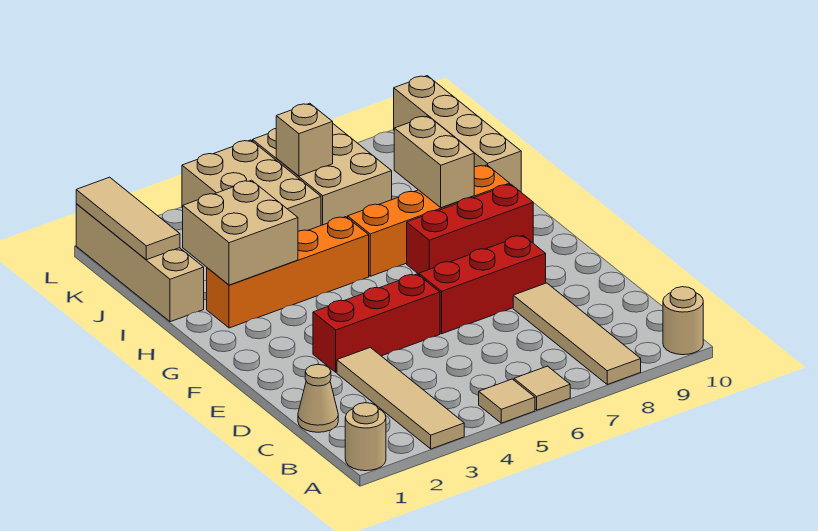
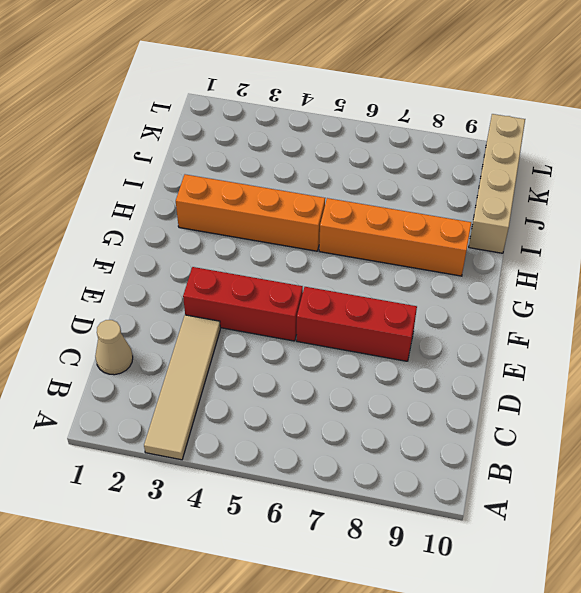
none -> tan 1x1 round brick [345,403,386,471]
none -> tan 1x1 tile [479,379,535,423]
none -> tan 1x1 tile [514,366,570,410]

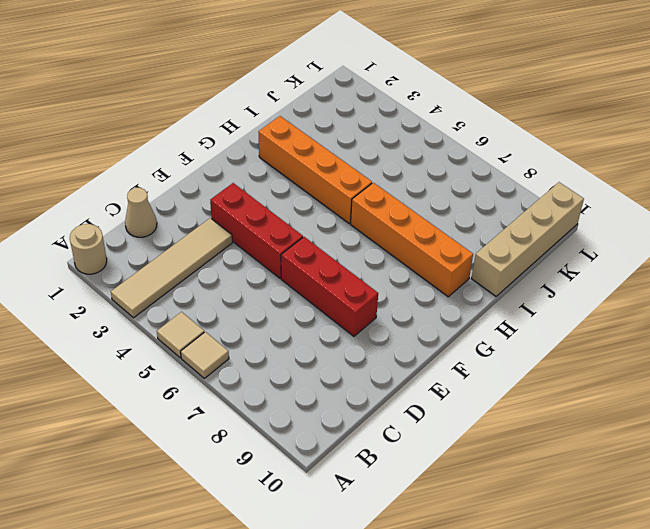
none -> tan 1x4 tile [513,283,641,384]
none -> tan 1x1 round brick [663,287,703,355]
none -> red 1x3 brick [407,184,533,274]

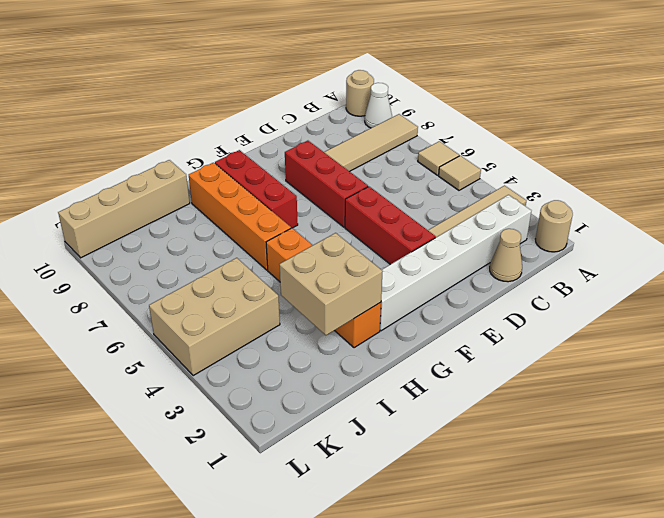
white 1x1 cone [365,83,392,128] -> none
white 1x6 brick [380,195,531,331] -> none
none -> tan 1x4 brick [76,204,204,322]
none -> tan 2x3 brick [253,124,392,225]
none -> tan 1x2 brick [394,116,474,208]

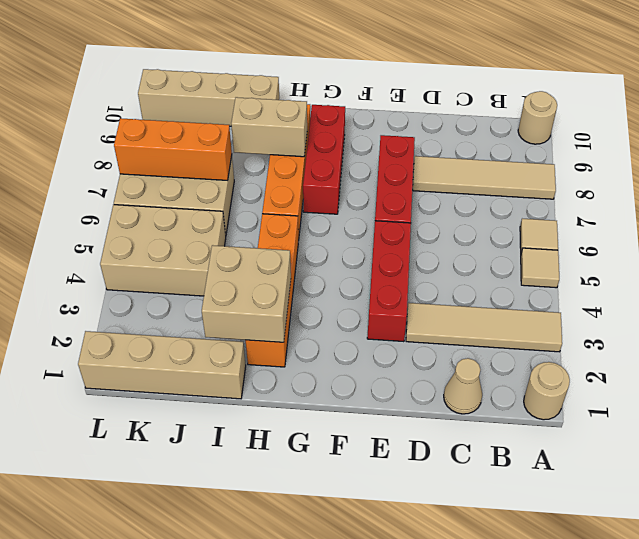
orange 1x3 brick [114,118,232,181] -> none
none -> tan 1x3 tile [76,177,180,260]
none -> tan 1x1 brick [276,103,333,176]

